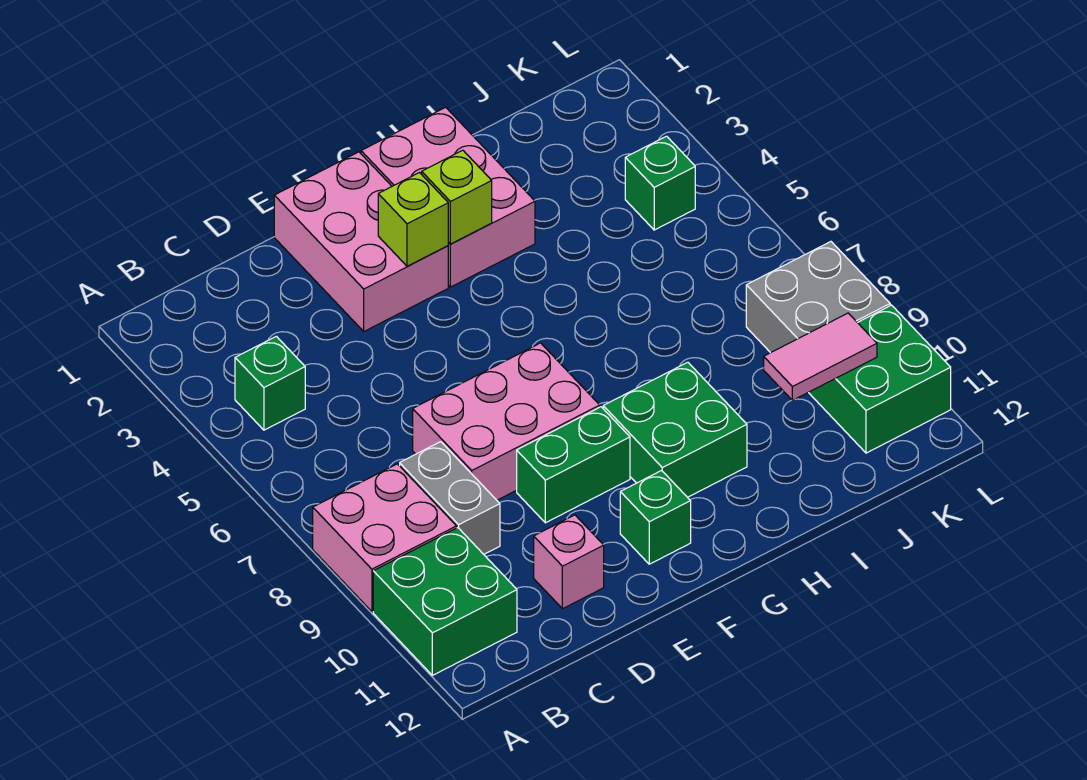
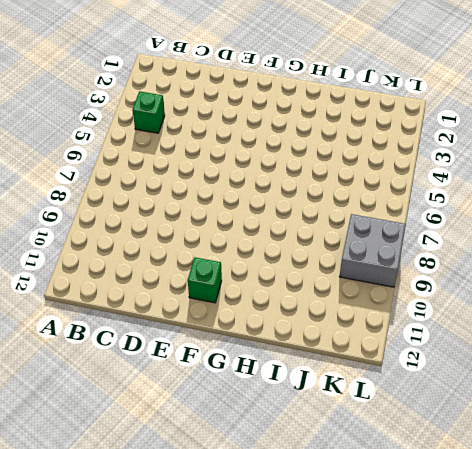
none -> pink 2x2 brick [313,464,457,612]
none -> green 2x2 brick [373,528,517,675]
none -> grey 1x2 brick [400,442,500,554]

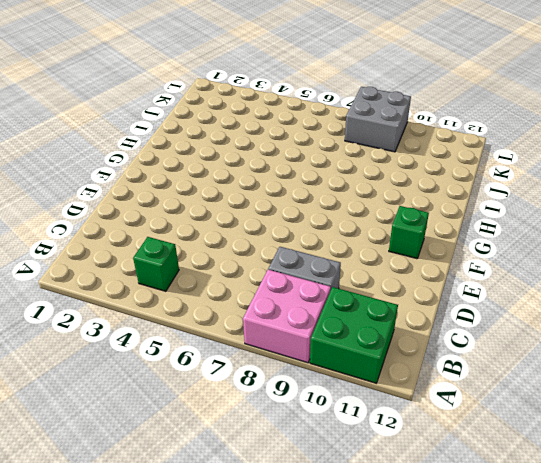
none -> pink 2x3 brick [413,343,600,500]
none -> pink 1x1 brick [534,515,604,609]
none -> pink 2x3 brick [274,152,448,331]

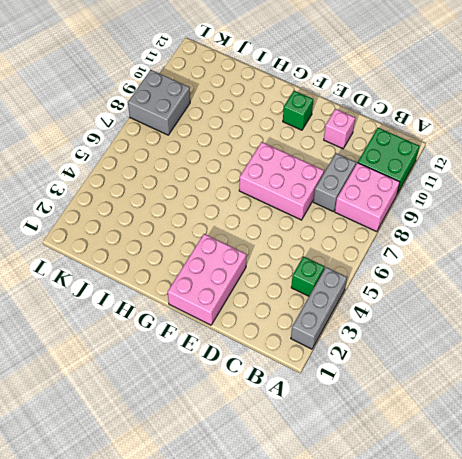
grey 1x3 brick [291,267,347,349] -> none
none -> green 1x2 brick [517,407,630,523]
none -> pink 2x3 brick [361,107,535,287]
none -> green 2x2 brick [603,362,747,497]

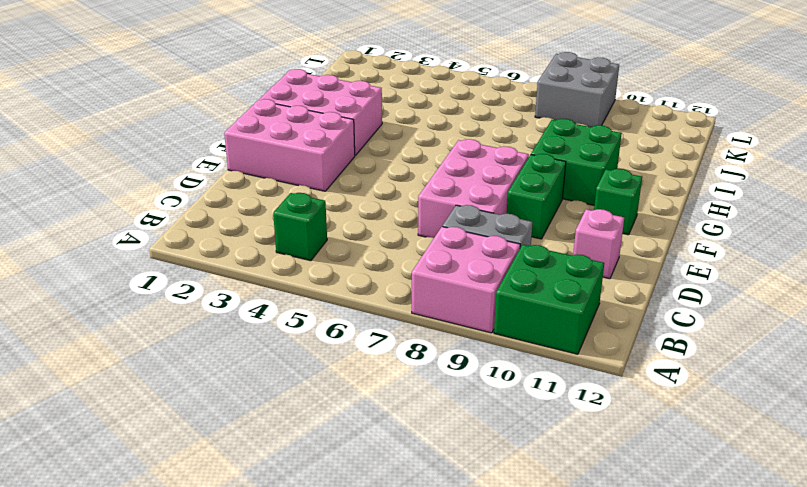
none -> green 1x1 brick [625,136,695,230]
none -> green 2x2 brick [809,305,951,453]
none -> lime 1x1 brick [378,173,448,266]

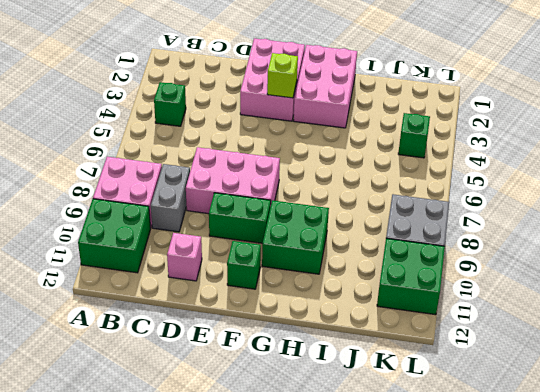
none -> lime 1x1 brick [422,150,492,244]
none -> pink 1x2 tile [764,313,877,400]

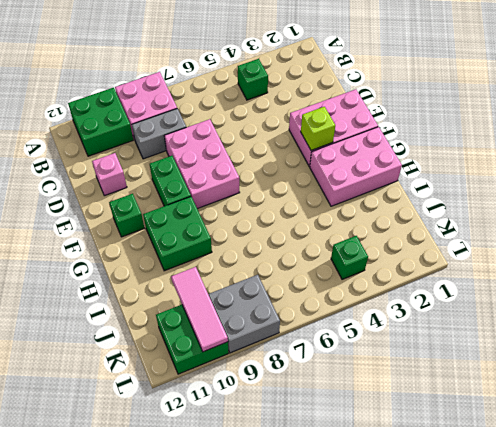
pink 1x3 tile [171,267,228,352] -> pink 1x2 tile [764,313,877,400]
none -> lime 1x1 brick [422,150,492,244]

